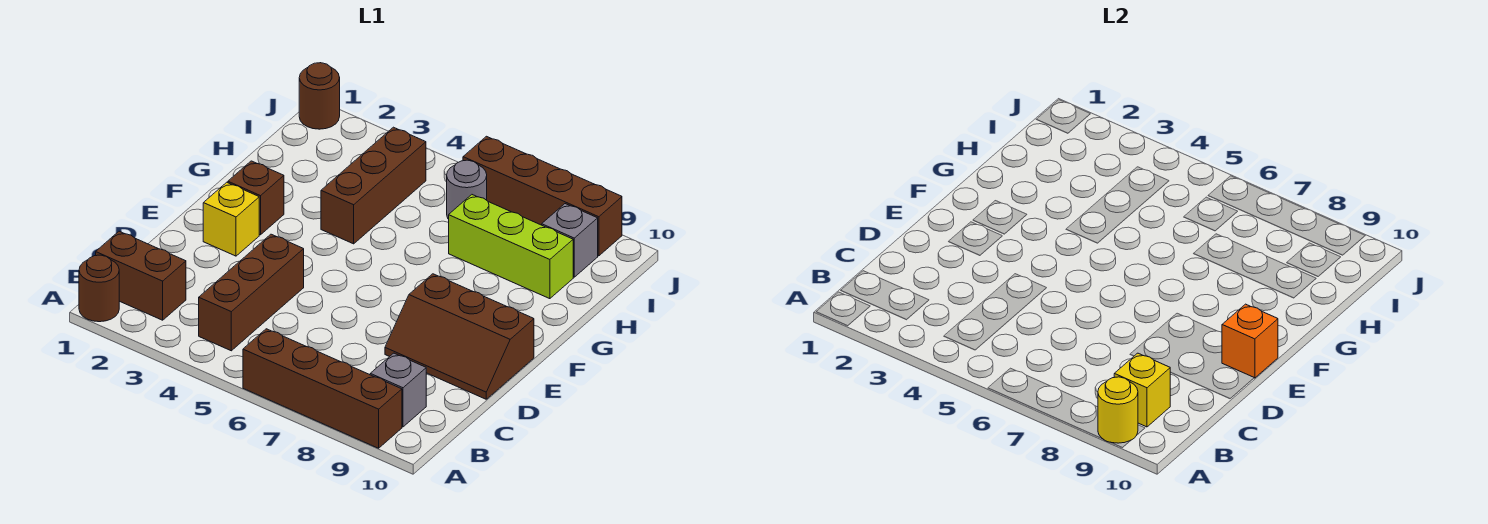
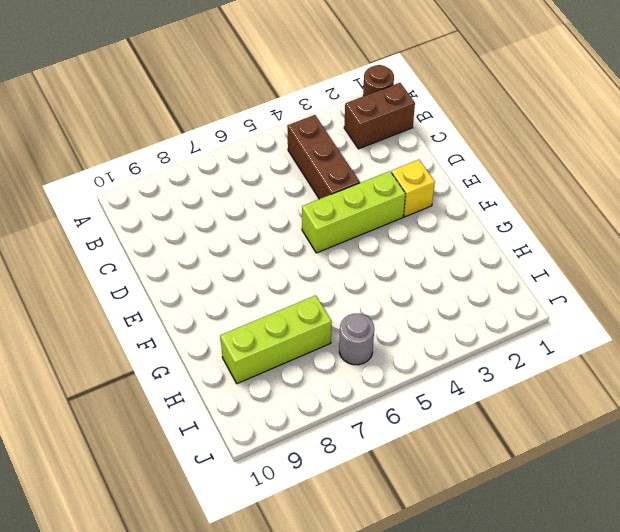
lime 1x3 brick [302,171,405,253] -> none
none -> brown 1x4 brick [243,329,402,448]
none -> grey 1x1 brick [370,353,426,427]
none -> brown 2x3 slope [385,274,534,399]

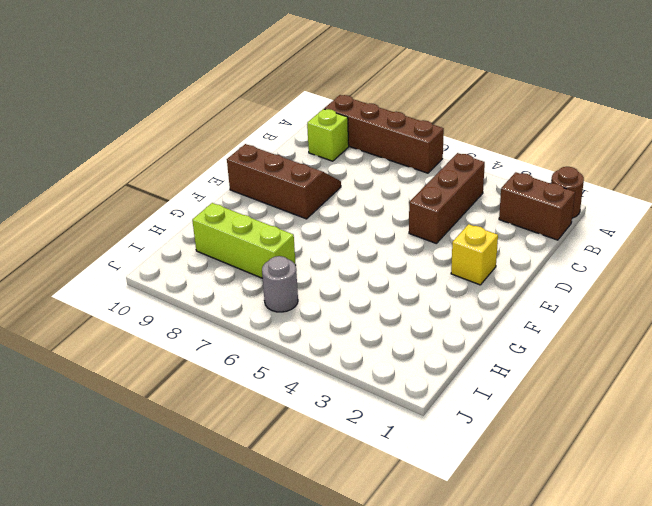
lime 1x1 brick [307,109,349,161] -> grey 1x1 brick [370,353,426,427]
none -> brown 1x1 brick [228,161,284,235]
none -> brown 1x3 brick [321,127,426,244]
none -> grey 1x1 brick [542,204,598,277]

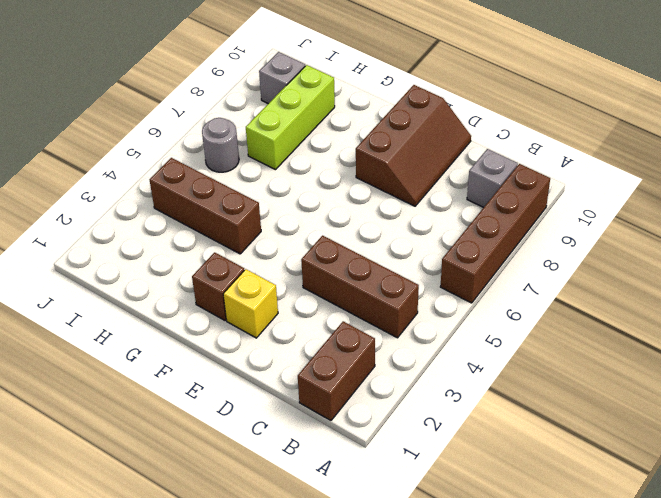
none -> brown 1x1 round brick [79,255,119,322]
none -> brown 1x1 round brick [299,63,340,129]
none -> brown 1x4 brick [463,136,622,256]

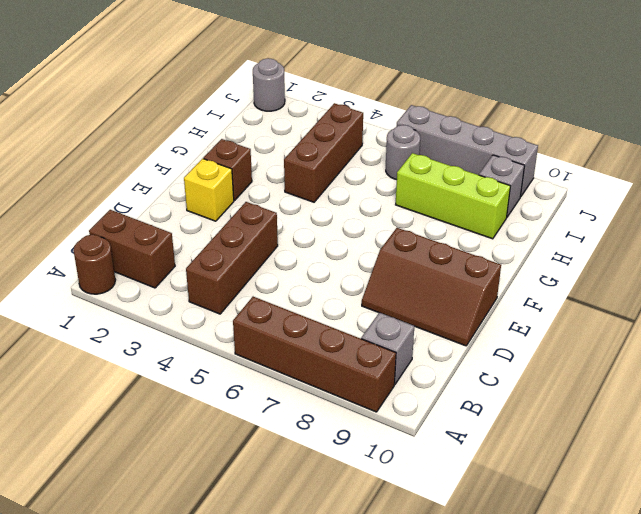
grey 1x1 round brick [253,58,285,111] -> brown 1x1 round brick [299,63,340,129]
grey 1x4 brick [396,105,538,197] -> brown 1x4 brick [463,136,622,256]
none -> yellow 1x1 round brick [1098,377,1138,443]
none -> yellow 1x1 brick [1114,353,1170,427]
none -> orange 1x1 brick [1222,304,1278,378]

